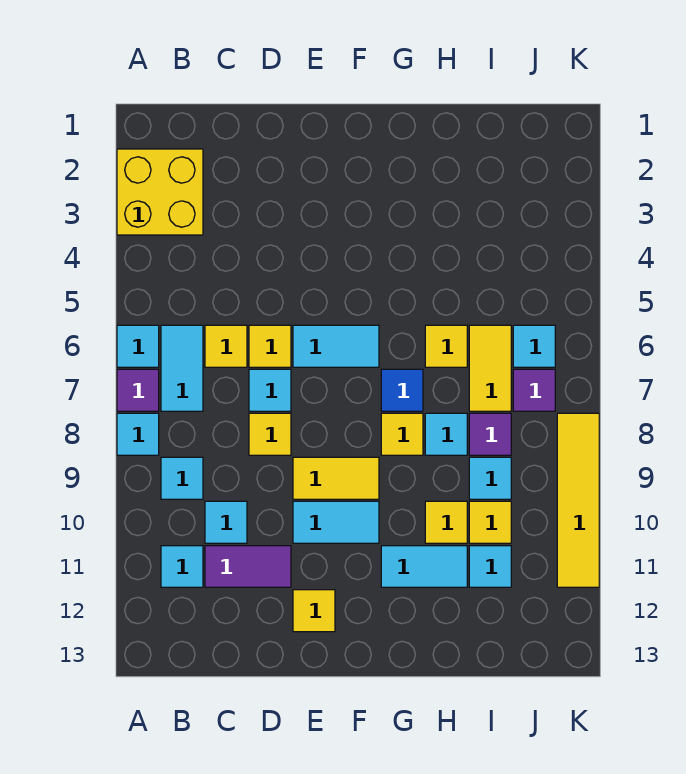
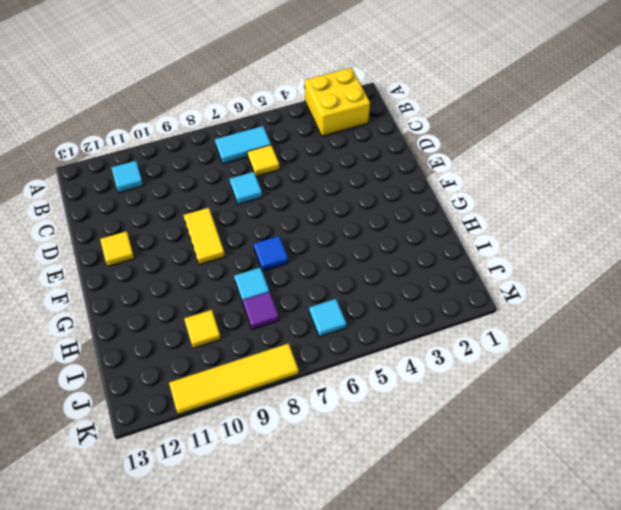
none -> cyan 1x1 tile [117,325,159,367]
none -> purple 1x1 tile [117,369,159,411]
none -> cyan 1x1 tile [117,413,159,455]
none -> cyan 1x1 tile [161,457,203,499]

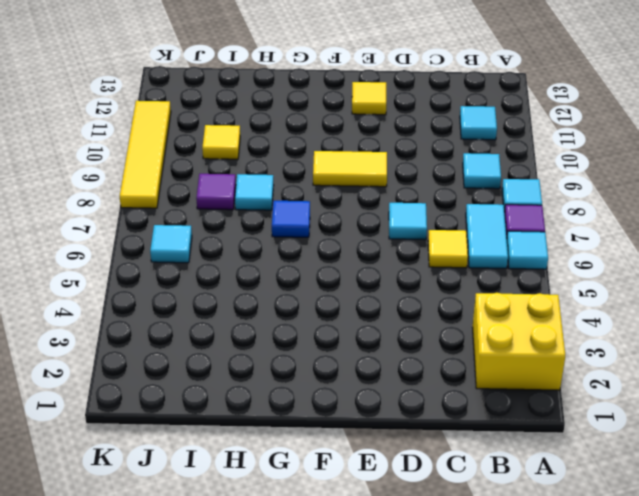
none -> cyan 1x1 tile [205,501,247,543]
none -> purple 1x2 tile [205,546,291,587]
none -> yellow 1x1 tile [249,325,291,367]
none -> yellow 1x1 tile [249,413,291,455]

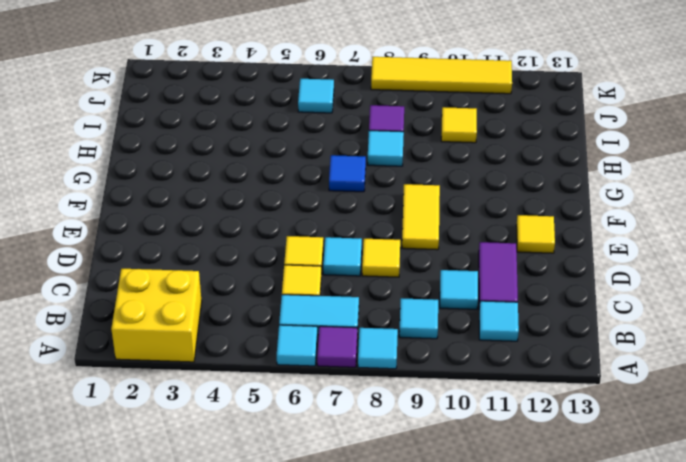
none -> cyan 1x2 tile [293,325,379,367]
none -> cyan 1x2 tile [293,501,379,543]
none -> yellow 1x1 tile [381,413,423,455]
none -> cyan 1x2 tile [381,546,467,587]

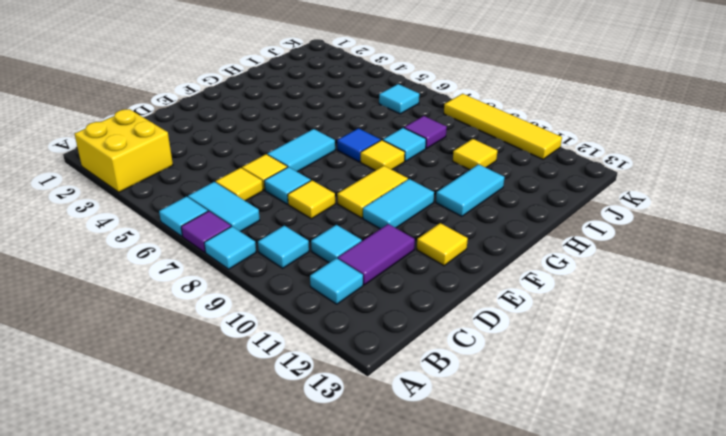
none -> yellow 1x1 tile [425,325,467,367]
none -> yellow 1x1 tile [425,501,467,543]
none -> yellow 1x2 tile [469,325,511,411]
none -> cyan 1x1 tile [469,457,511,499]

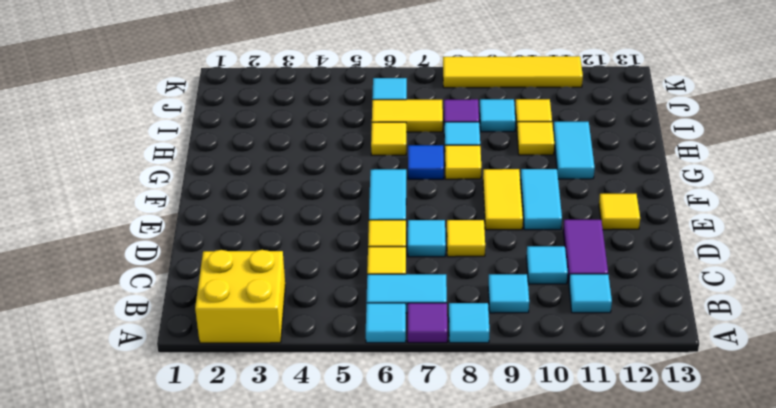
none -> cyan 1x1 tile [469,546,511,587]
none -> purple 1x1 tile [513,369,555,411]

